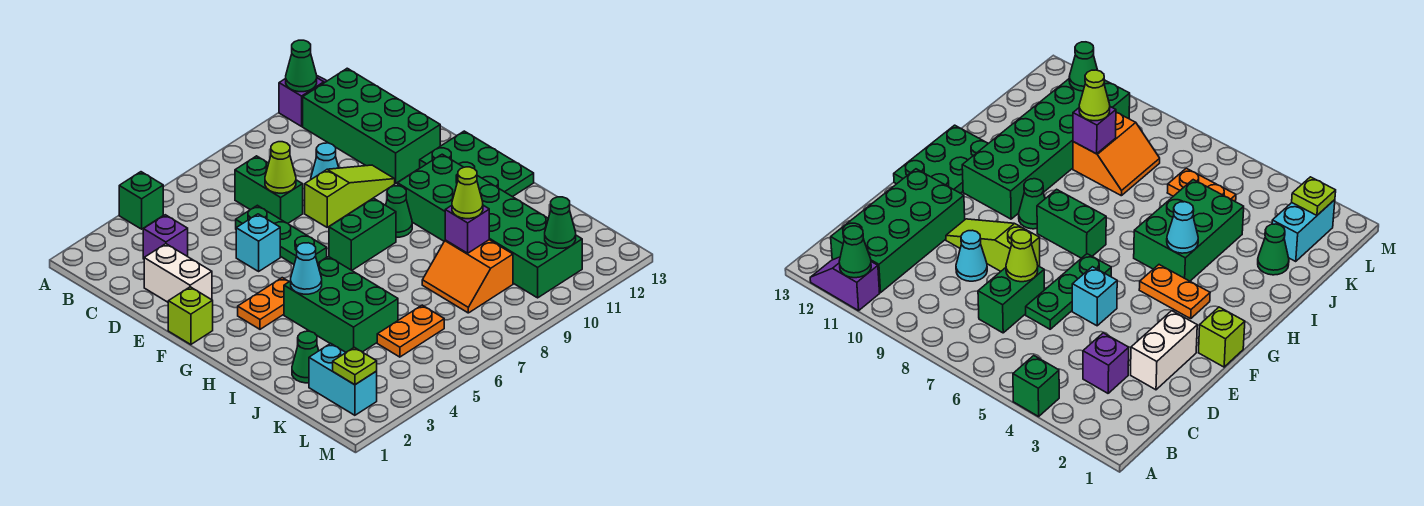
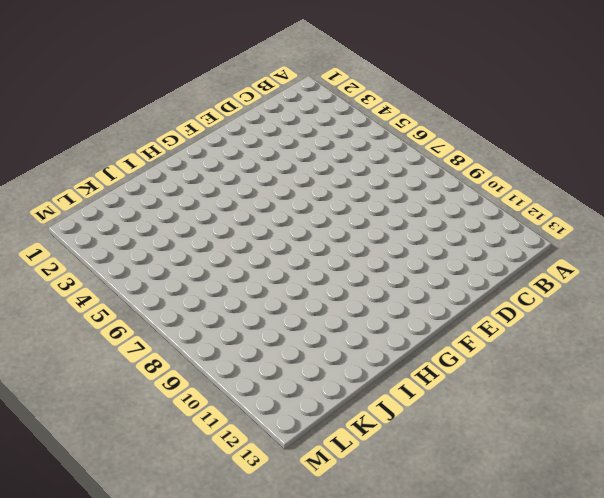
none -> green 1x1 brick [119,172,163,229]
none -> purple 1x2 slope [279,76,327,126]
none -> green 2x4 brick [303,68,440,183]

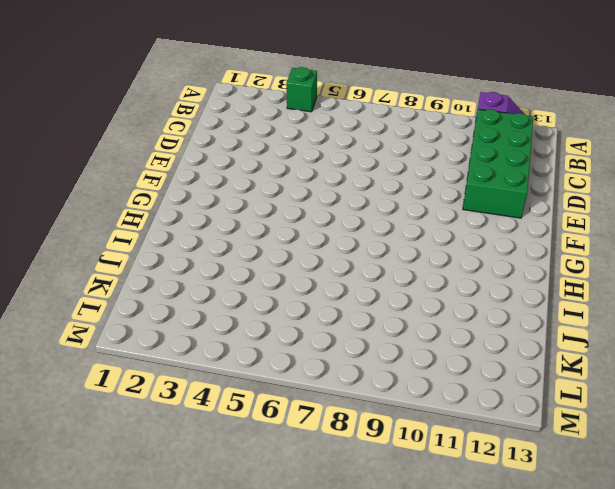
none -> purple 1x1 brick [143,215,188,259]
none -> green 1x2 brick [235,156,303,223]
none -> white 1x2 brick [144,244,212,302]

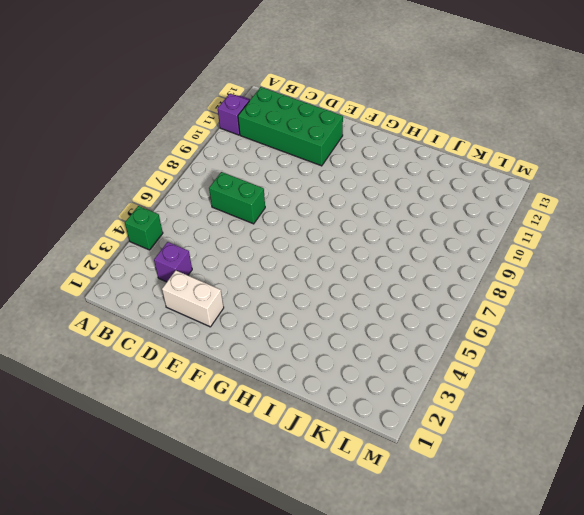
none -> green 1x3 plate [236,205,327,264]
none -> cyan 1x1 cone [311,143,339,179]
none -> cyan 1x1 brick [236,214,280,271]

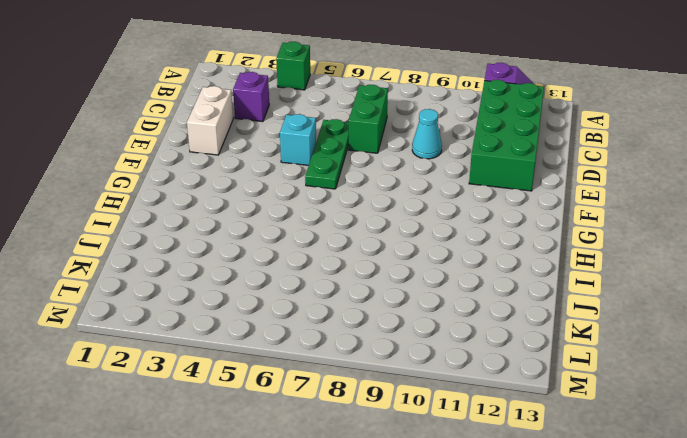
none -> lime 1x3 slope [305,165,395,227]
none -> lime 1x1 brick [168,287,213,345]
none -> green 2x3 plate [420,131,534,197]

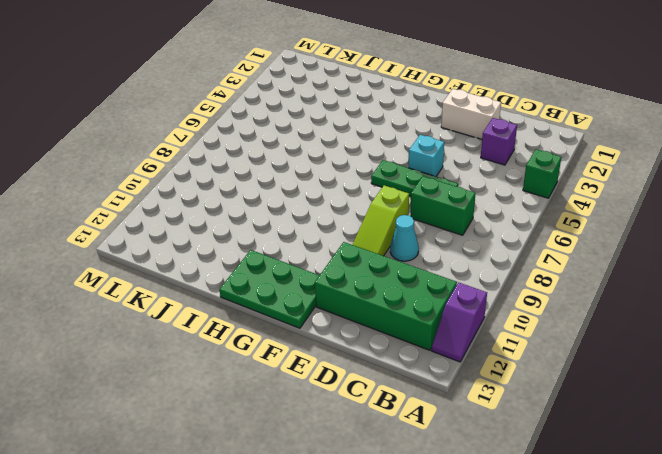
none -> lime 1x1 brick [168,287,213,345]
none -> orange 1x2 plate [238,278,290,329]
none -> green 1x2 brick [329,198,396,270]

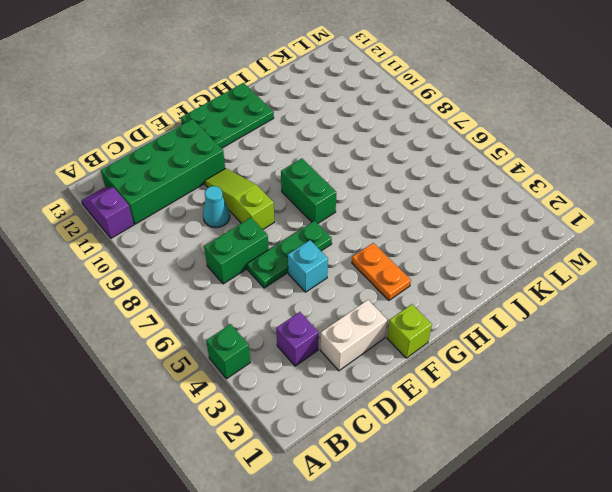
none -> green 1x1 cone [386,186,412,237]
none -> green 2x6 brick [398,154,582,298]
none -> green 2x3 brick [284,257,398,352]

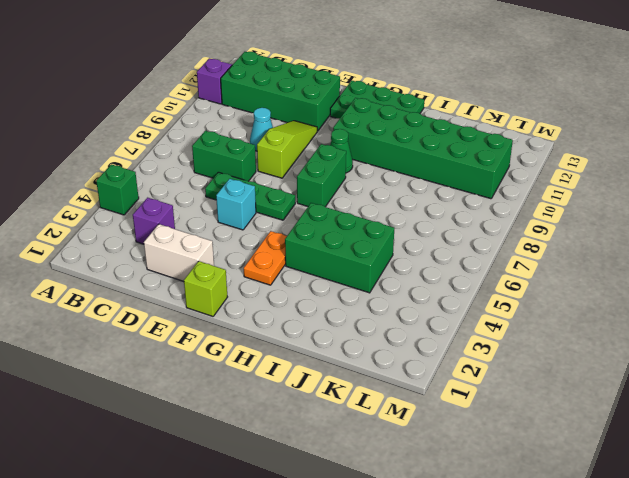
none -> green 1x1 cone [292,331,319,383]
none -> orange 2x2 slope [422,240,513,313]
none -> cyan 1x2 brick [309,343,377,415]

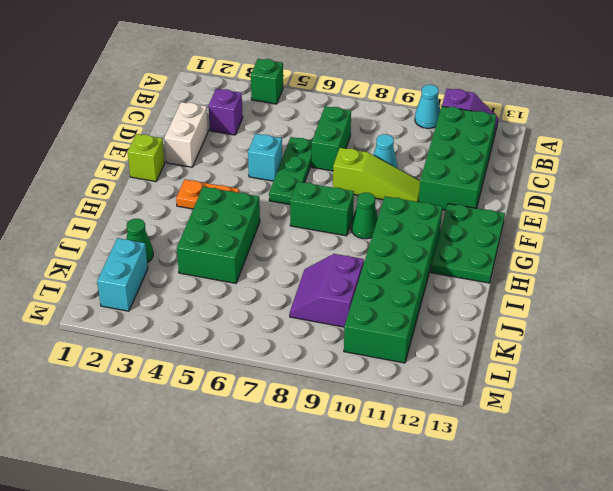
cyan 1x1 cone [415,85,440,128] -> cyan 1x1 cone moved to [291,243,322,294]
purple 2x2 slope [290,254,364,327] -> orange 2x2 slope [422,240,513,313]
none -> orange 1x2 plate [377,305,444,357]
none -> green 1x1 cone [286,40,317,92]
none -> lime 1x1 cone [265,142,296,193]

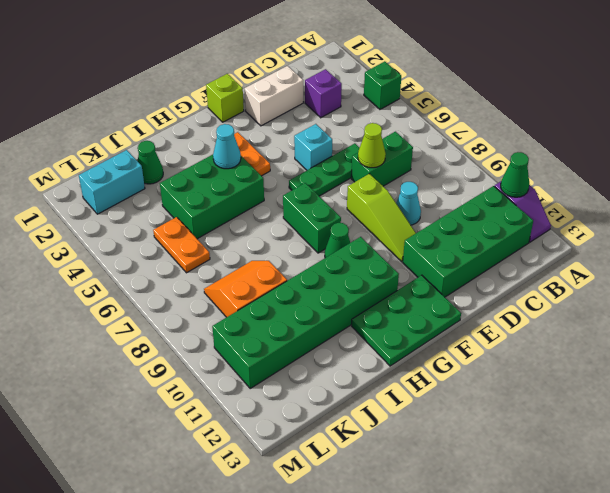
none -> purple 1x1 brick [445,205,489,253]
none -> lime 1x1 plate [333,347,377,385]
none -> green 1x1 cone [545,197,576,248]

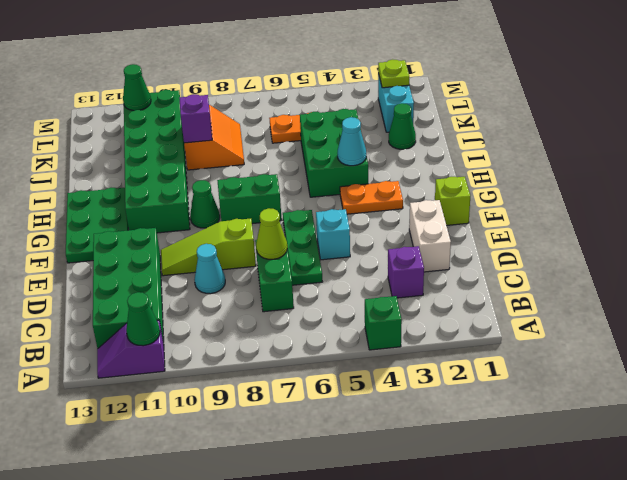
none -> lime 1x1 cone [452,167,483,219]

